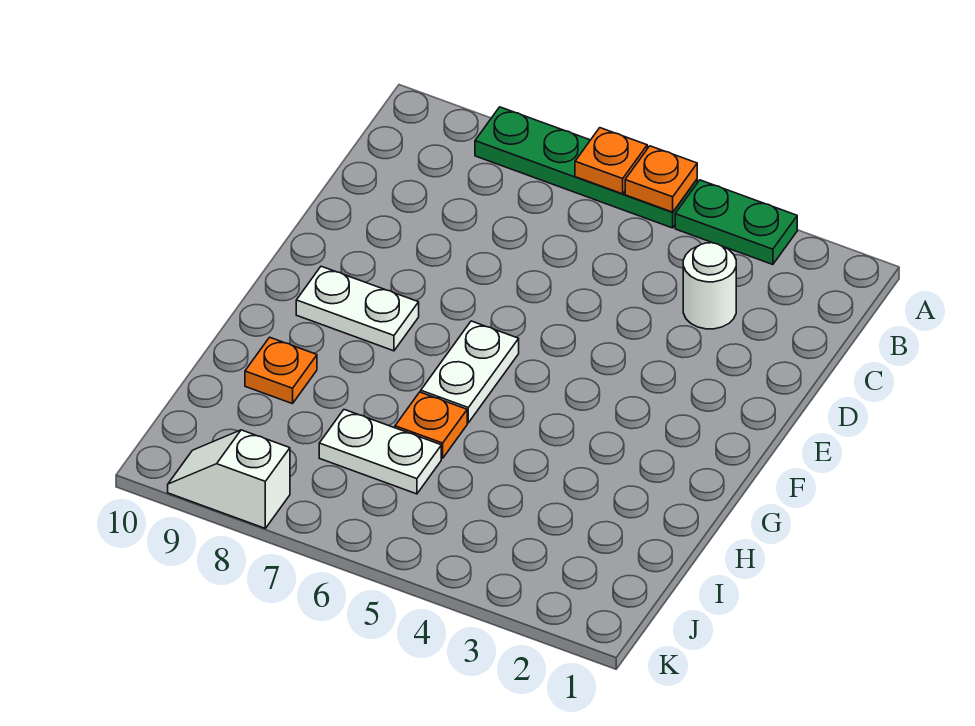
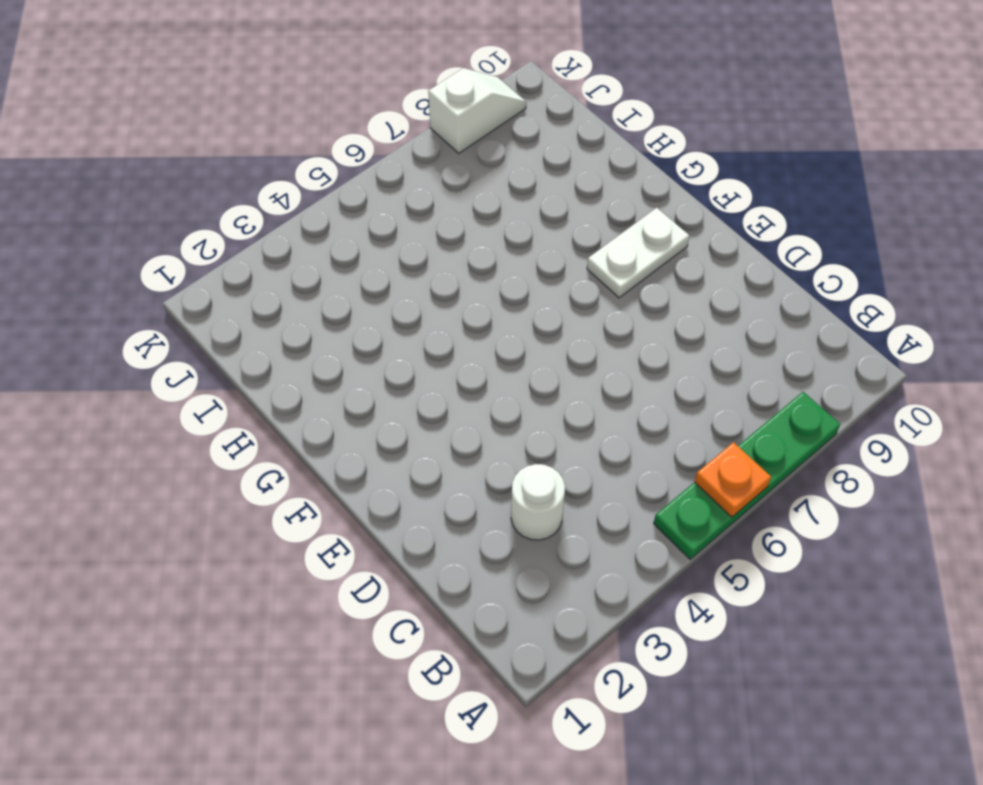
none -> green 1x2 plate [675,180,797,265]
none -> white 1x2 plate [421,321,519,423]

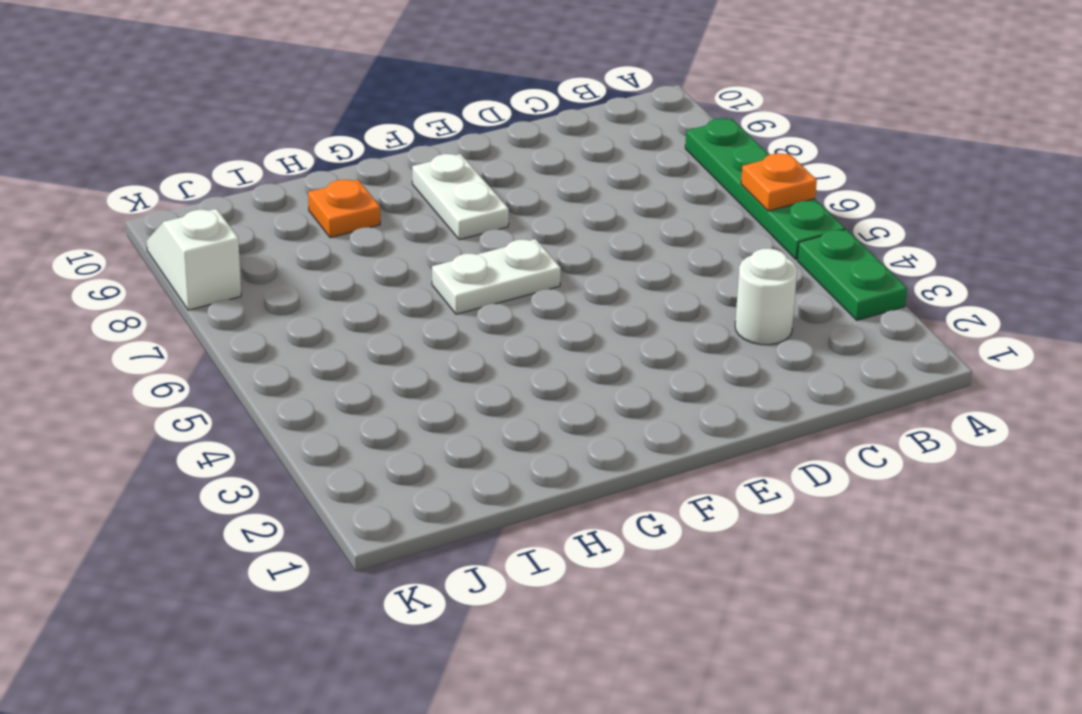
none -> orange 1x1 plate [395,392,467,458]
none -> white 1x2 plate [319,410,441,494]

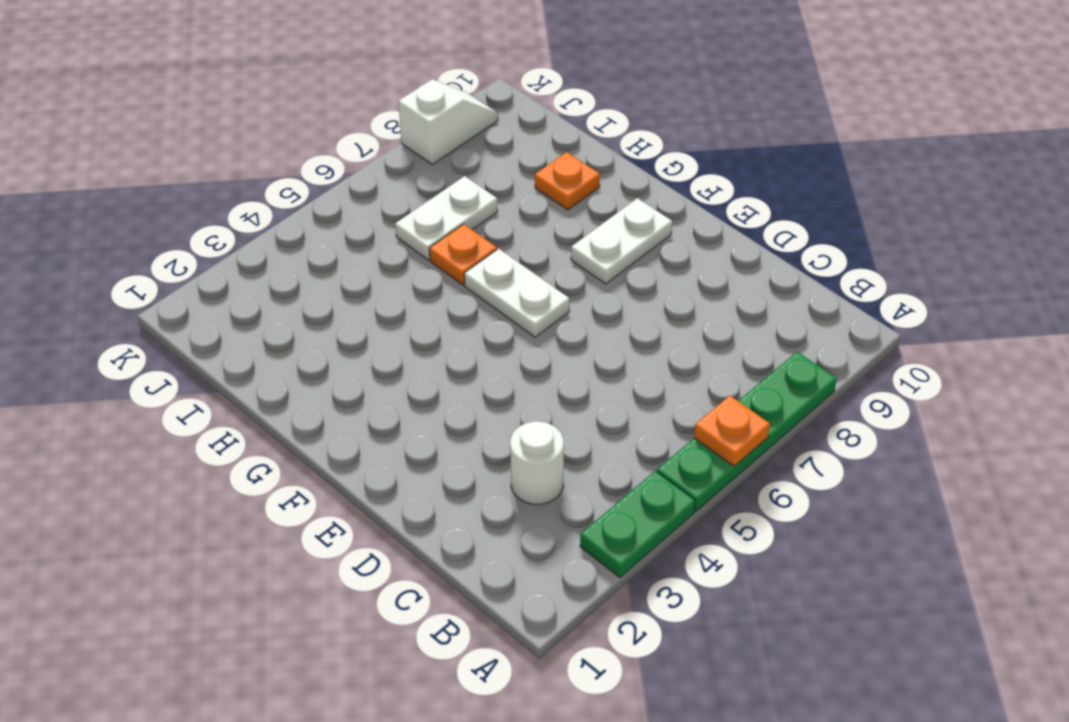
none -> orange 1x1 plate [625,146,697,212]

